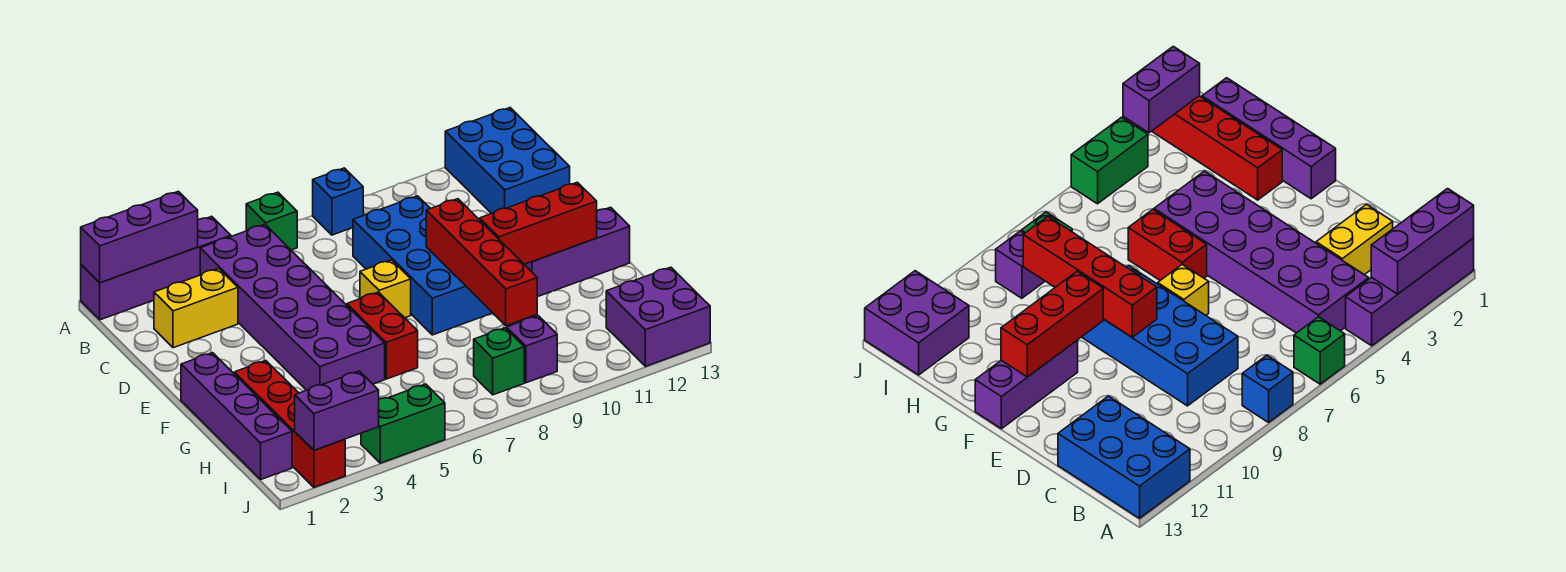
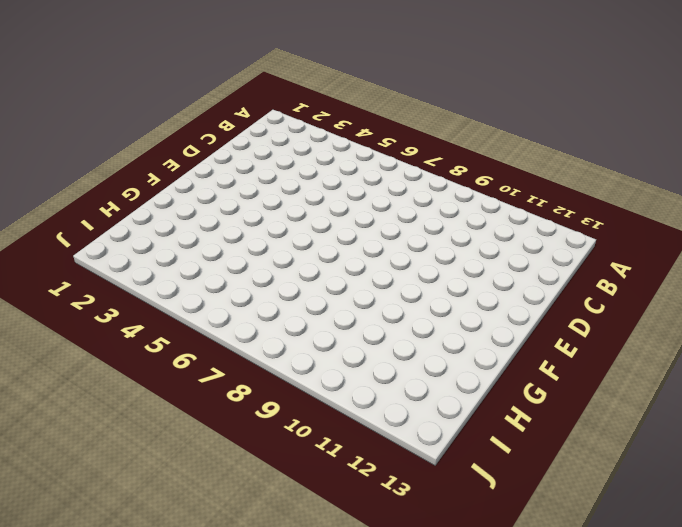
none -> purple 1x4 brick [81,216,231,320]
none -> green 1x1 brick [246,192,297,250]
none -> blue 1x1 brick [313,168,363,235]

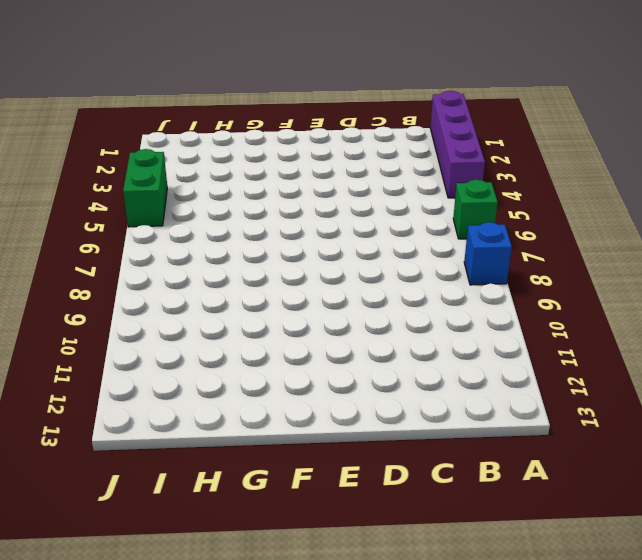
none -> blue 2x3 brick [445,108,570,214]
none -> purple 2x6 brick [200,224,385,390]
none -> yellow 1x2 brick [154,269,238,348]

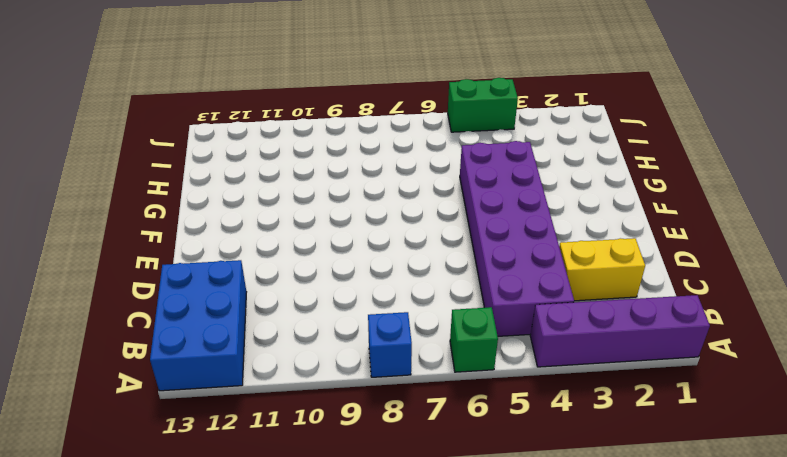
none -> blue 2x4 brick [353,196,492,335]
none -> yellow 1x1 brick [360,260,411,318]
none -> purple 1x4 brick [181,353,292,479]

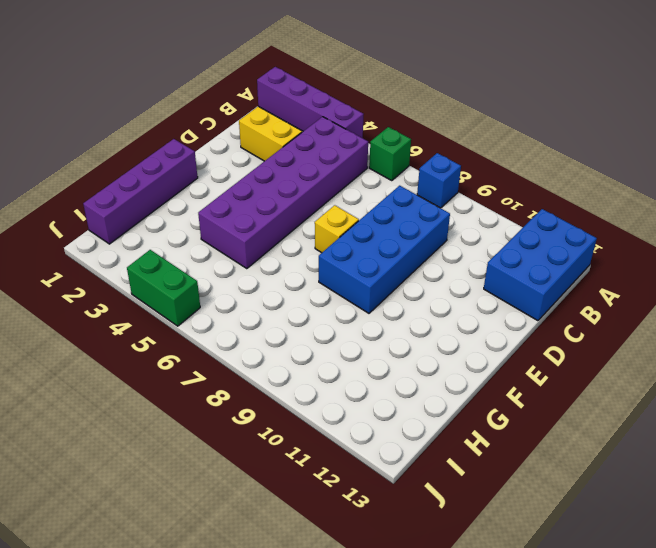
none -> red 1x2 brick [347,292,418,379]
none -> purple 1x3 brick [524,207,630,297]
none -> red 1x4 brick [234,361,345,487]

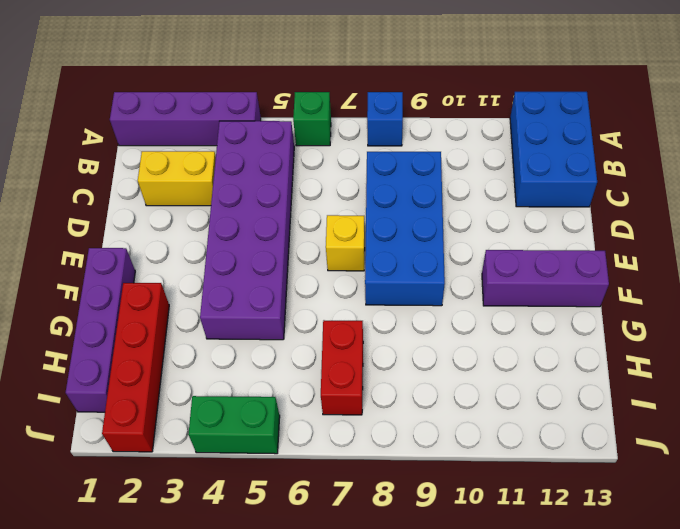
red 1x2 brick [321,320,363,415] -> red 1x2 brick moved to [347,292,418,379]
none -> green 1x1 brick [474,328,524,395]
none -> purple 1x1 brick [507,316,557,383]
none -> purple 2x2 brick [606,267,710,366]

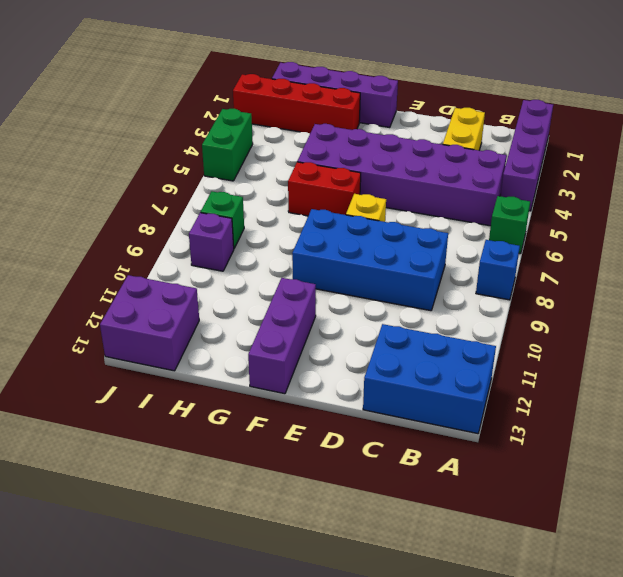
none -> purple 1x3 brick [81,191,198,283]
none -> red 1x4 brick [426,199,537,326]
none -> red 1x3 brick [480,182,597,264]

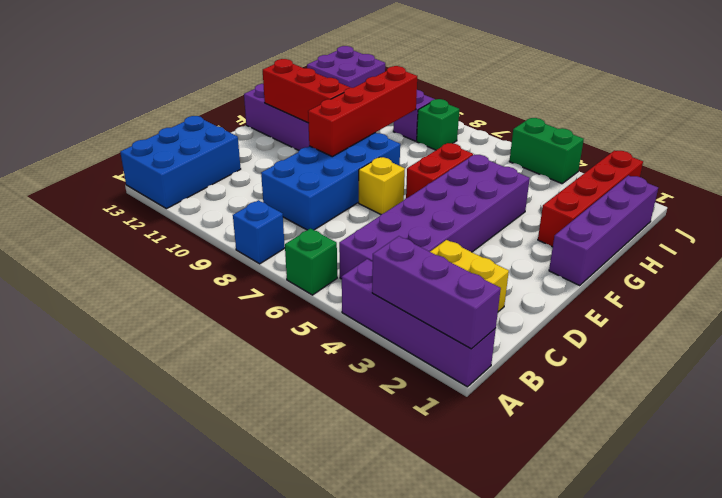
none -> purple 1x2 brick [295,371,379,450]

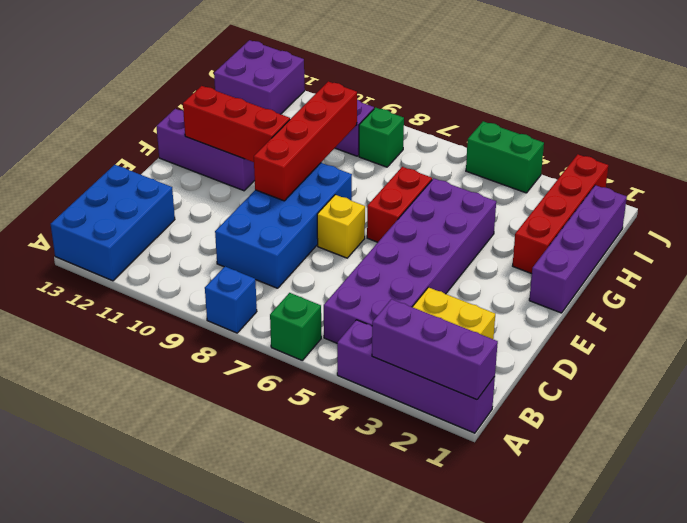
none -> purple 1x2 brick [295,371,379,450]

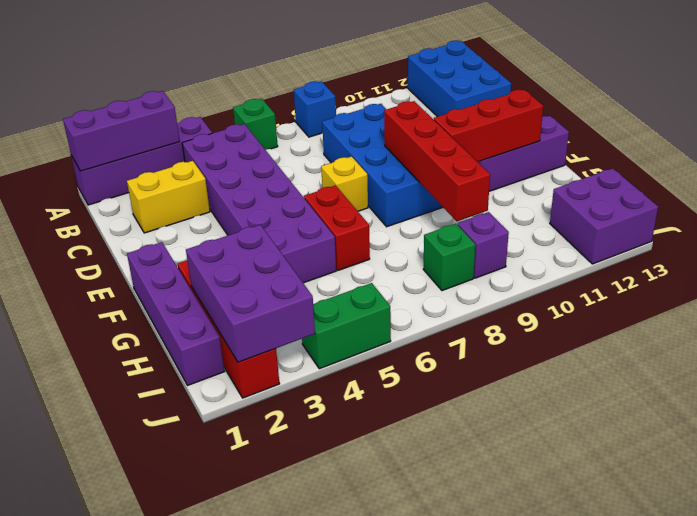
purple 2x3 brick [186,225,315,362] -> purple 1x2 brick [295,371,379,450]

